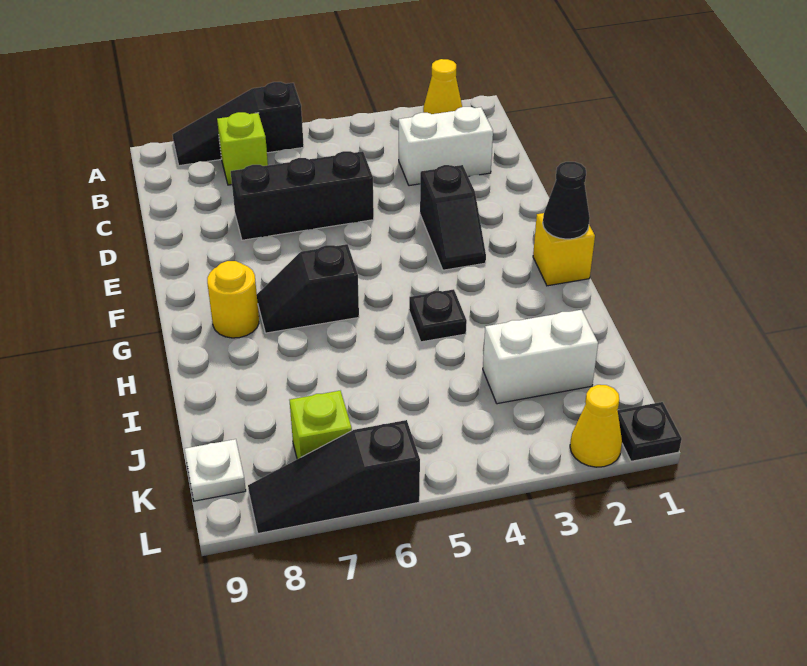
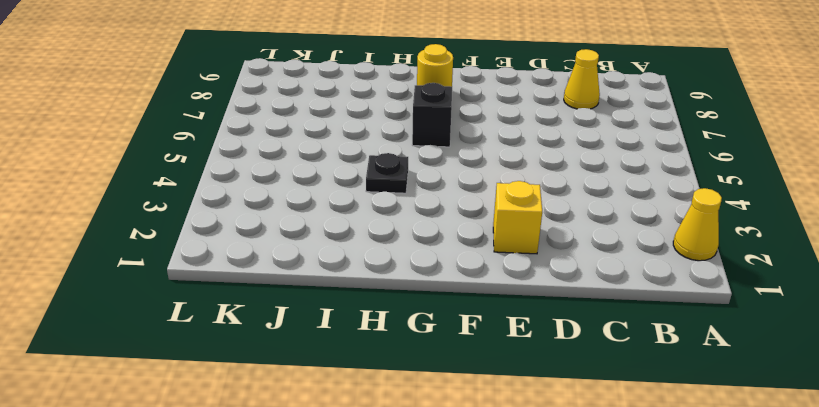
yellow 1x1 cone [564,49,600,109] -> yellow 1x1 cone moved to [570,385,622,467]
yellow 1x1 brick [493,181,542,254] -> yellow 1x1 brick moved to [533,213,595,286]
none -> black 1x3 slope [172,82,304,166]
none -> lime 1x1 brick [217,112,268,185]
none -> white 1x2 brick [399,107,493,186]

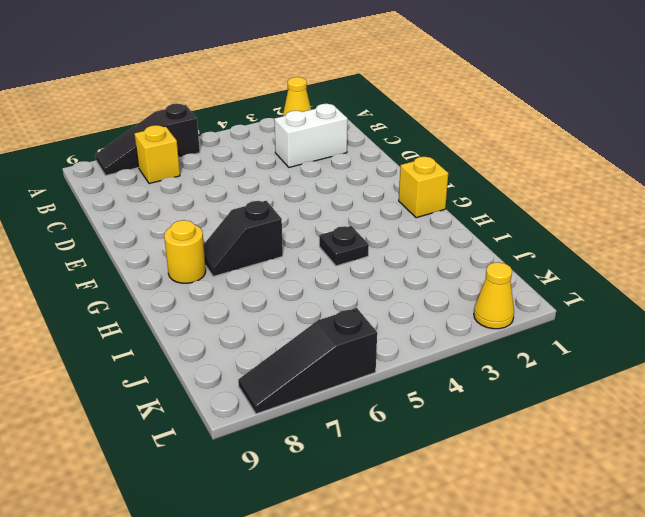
yellow 1x1 brick [135,125,180,184] -> lime 1x1 brick [217,112,268,185]
none -> black 1x3 brick [231,151,374,240]
none -> black 1x2 slope [420,165,486,270]
none -> white 1x2 brick [483,310,598,404]

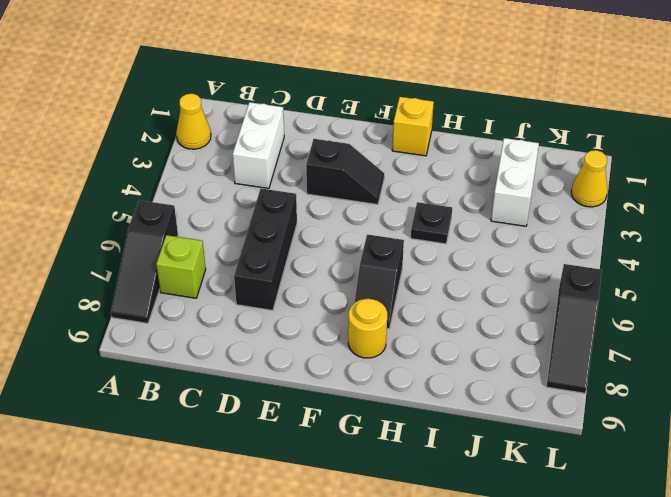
none -> lime 1x1 brick [290,391,352,459]
none -> white 1x1 plate [185,439,246,501]
none -> black 1x1 plate [618,402,682,461]

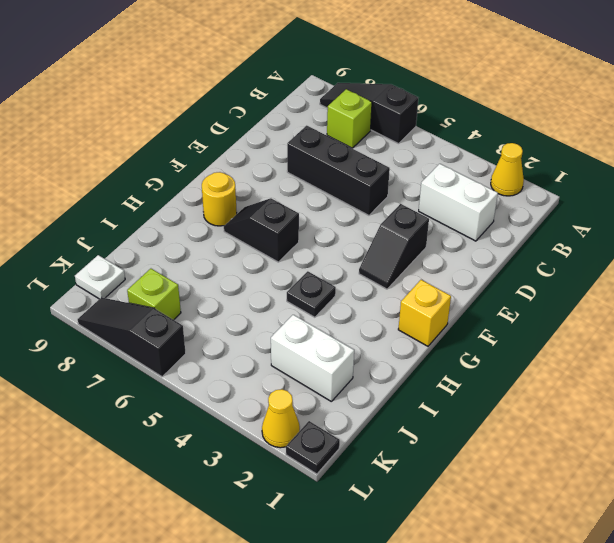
none -> black 1x1 cone [543,162,590,239]

